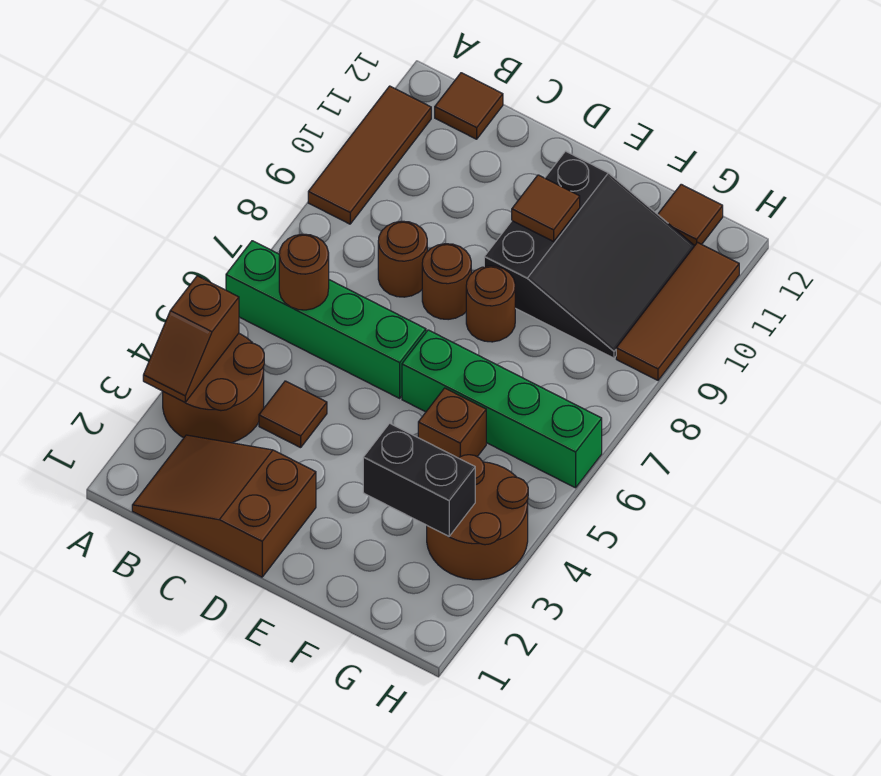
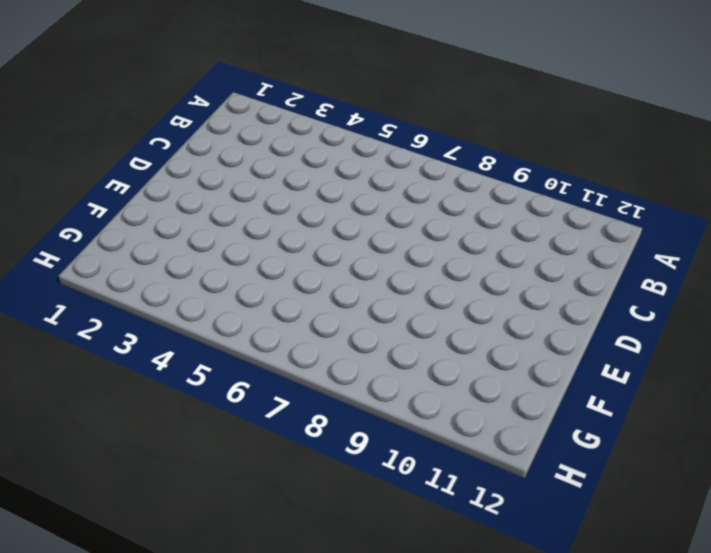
none -> brown 2x2 round brick [163,333,264,443]
none -> green 1x4 brick [226,241,426,398]
none -> brown 1x3 tile [308,86,431,224]

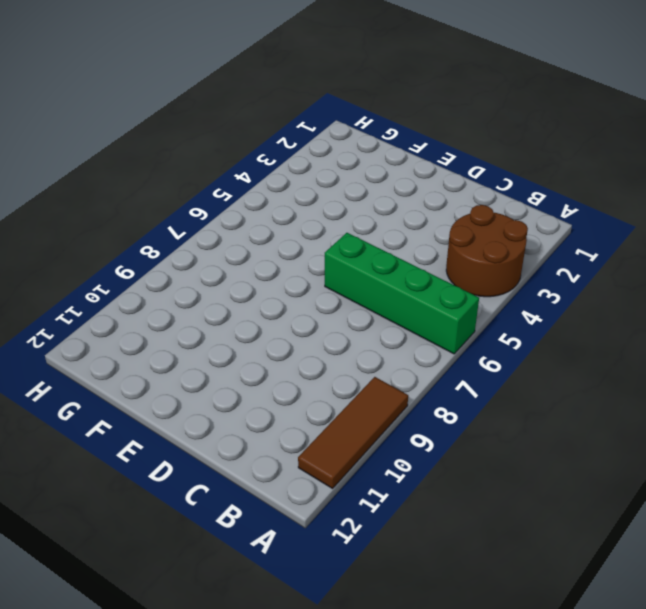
none -> brown 2x3 slope [132,435,316,577]
none -> brown 1x1 tile [435,73,503,139]
none -> brown 1x1 tile [259,381,327,448]

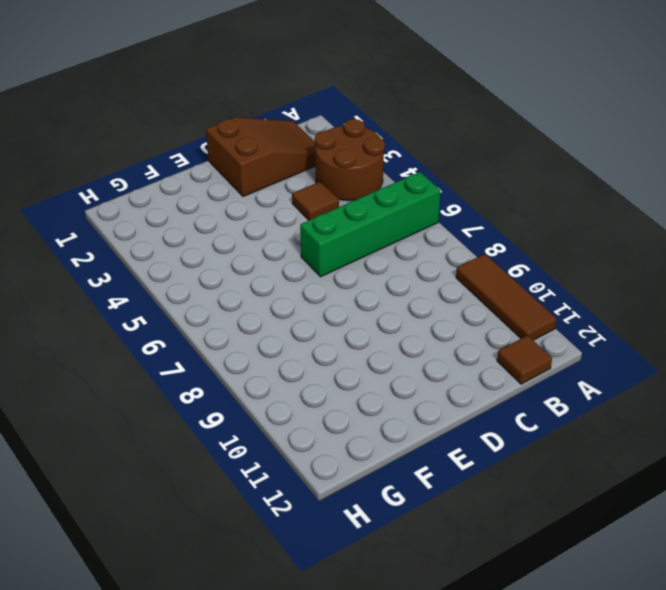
none -> brown 1x1 round brick [378,221,427,297]
none -> brown 1x1 round brick [422,244,471,320]
none -> green 1x4 brick [402,330,602,488]

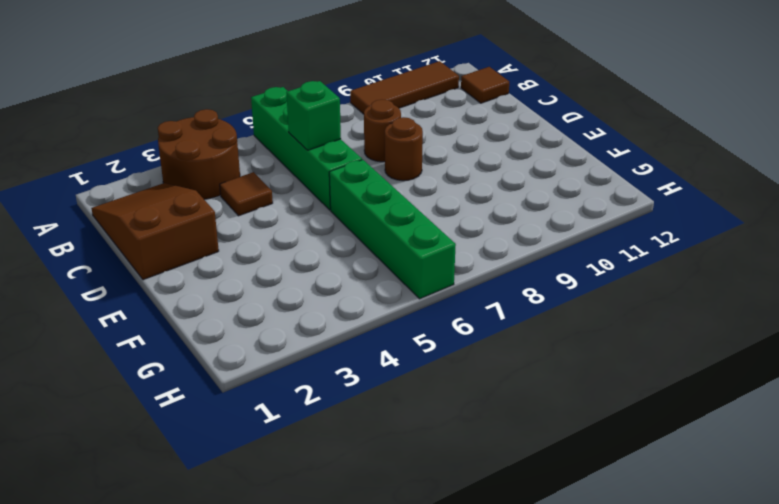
green 1x1 brick [286,81,341,150] -> none
none -> brown 1x1 round brick [466,266,515,342]
none -> black 3x3 slope [484,151,694,358]
none -> brown 1x1 brick [418,388,486,458]

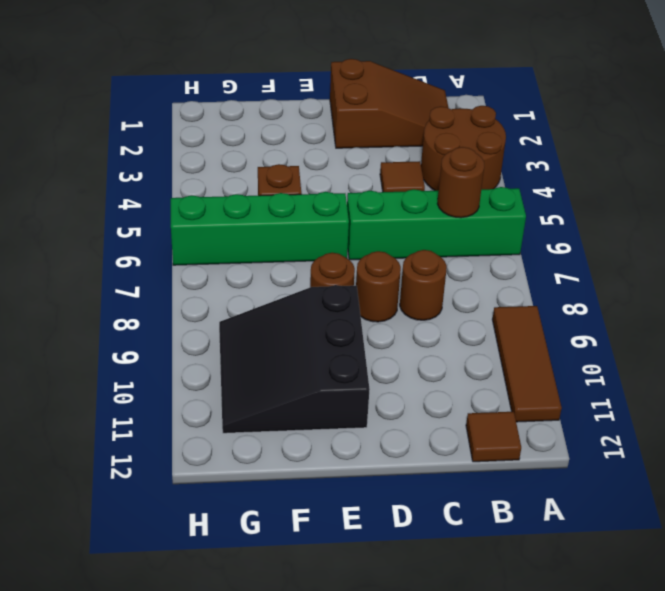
none -> brown 2x2 round brick [427,455,528,580]
none -> brown 1x1 tile [658,184,723,246]
none -> brown 1x3 tile [616,242,739,380]

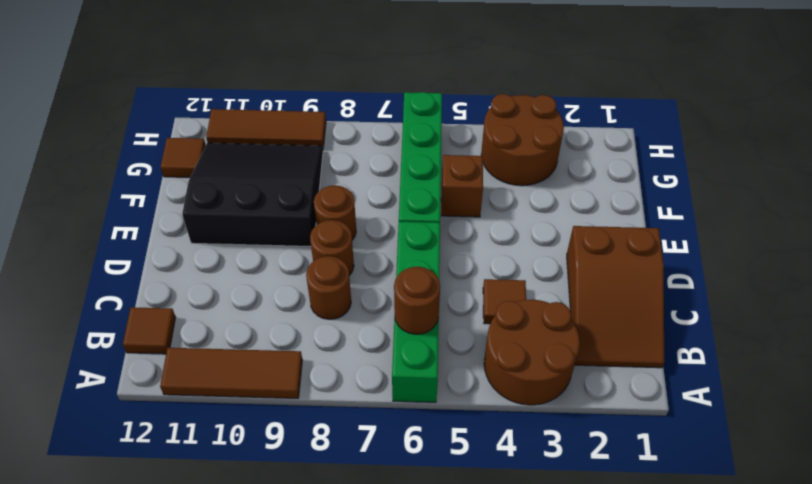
none -> brown 1x2 slope [143,276,239,402]
none -> brown 1x1 tile [512,175,580,242]
none -> black 1x2 brick [363,423,475,537]

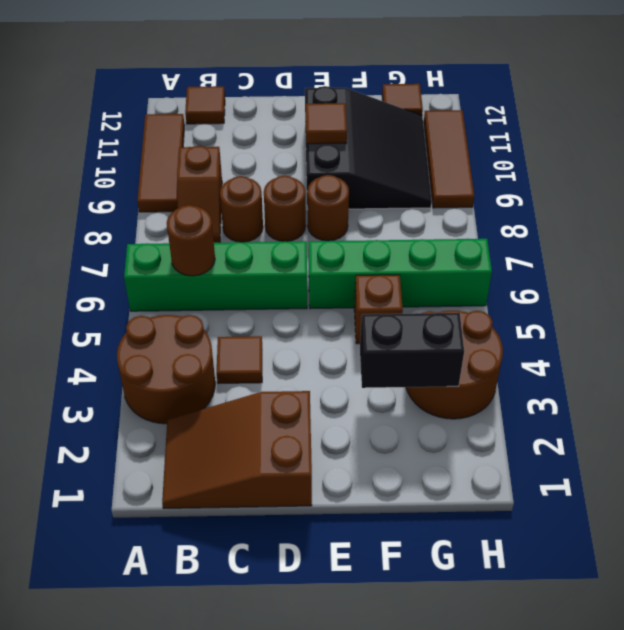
brown 1x2 slope [177,146,222,243] -> brown 1x2 slope moved to [143,276,239,402]

